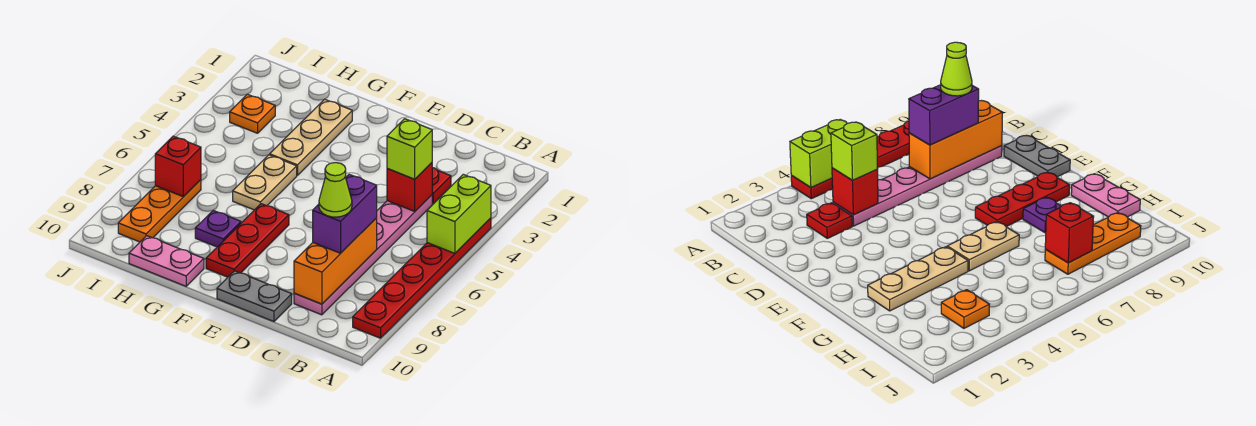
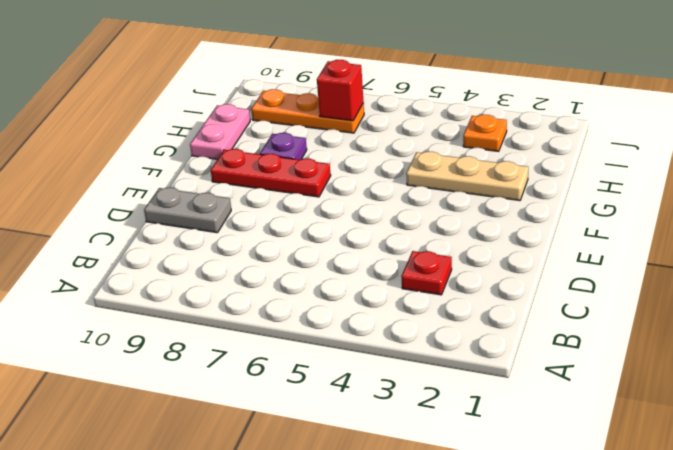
grey 1x2 plate [144,188,231,233] -> grey 1x2 plate turned to [217,271,292,322]
none -> red 1x6 plate [353,218,491,338]
none -> pink 1x6 plate [294,195,432,315]
none -> tan 1x2 plate [233,155,297,210]

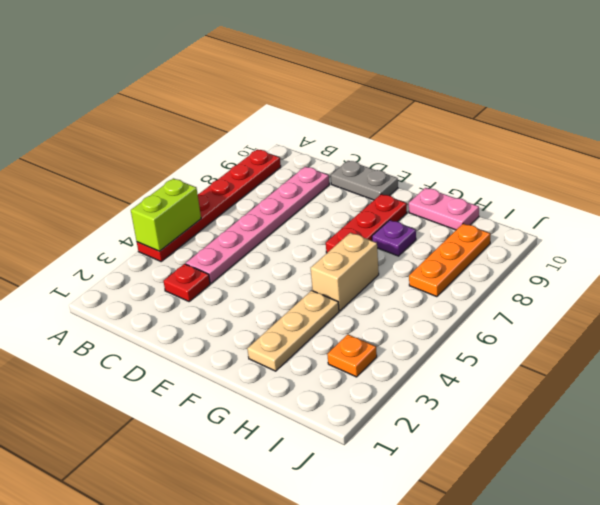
tan 1x2 brick [311,233,379,311] -> tan 1x2 plate [233,155,297,210]
none -> red 1x1 brick [387,163,432,211]
none -> orange 1x3 brick [294,218,377,304]
none -> red 1x1 brick [155,136,201,197]

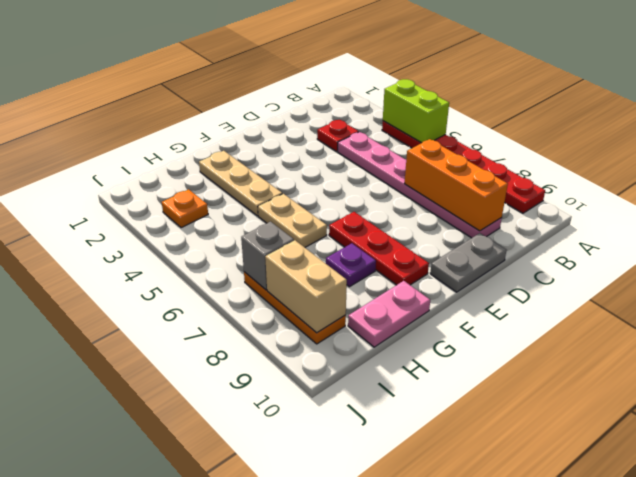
grey 1x1 brick [241,222,294,290] -> red 1x1 brick [155,136,201,197]
tan 1x2 brick [265,240,347,333] -> none
none -> red 1x1 brick [387,163,432,211]
none -> lime 1x1 brick [387,119,432,179]
none -> purple 1x2 brick [313,174,377,253]

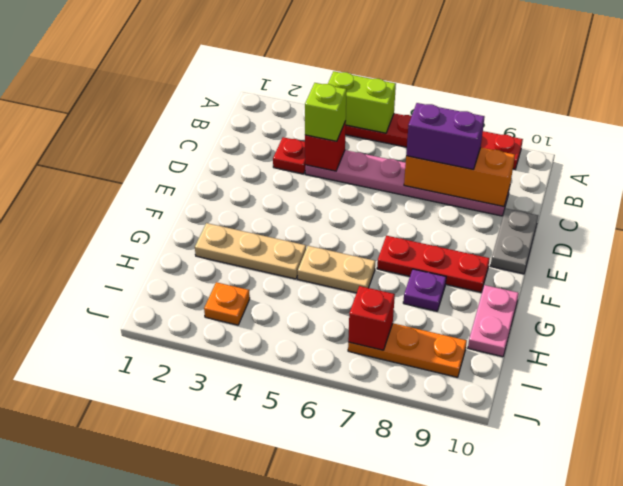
none -> lime 1x1 cone [319,163,352,217]

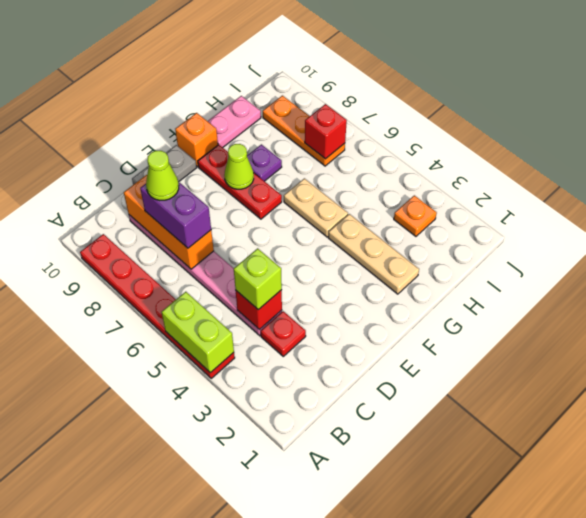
lime 1x1 cone [224,144,254,189] -> none
orange 1x1 brick [175,113,218,167] -> none

